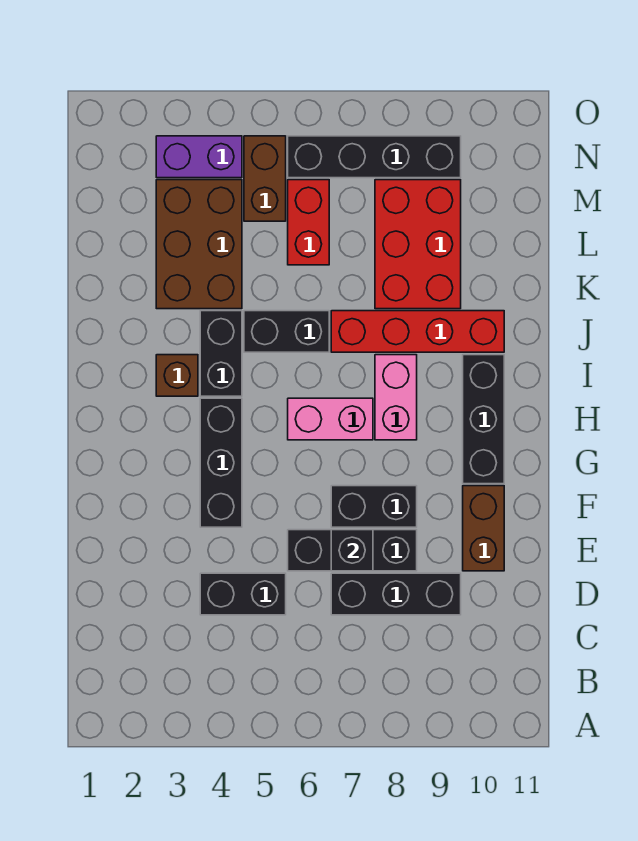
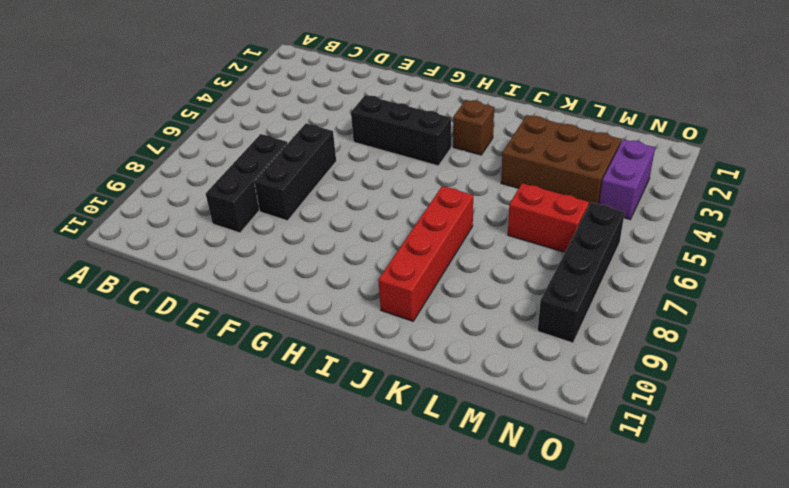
none -> black 1x2 brick [200,573,286,615]
none -> brown 1x2 brick [463,486,504,571]
none -> black 1x2 brick [331,486,417,527]

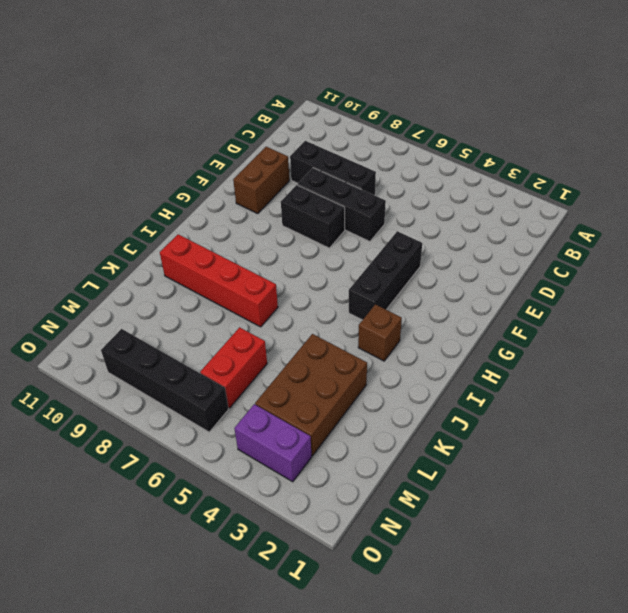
none -> black 1x2 brick [200,573,286,615]
none -> black 1x3 brick [463,355,504,484]
none -> pink 1x2 brick [288,398,373,440]

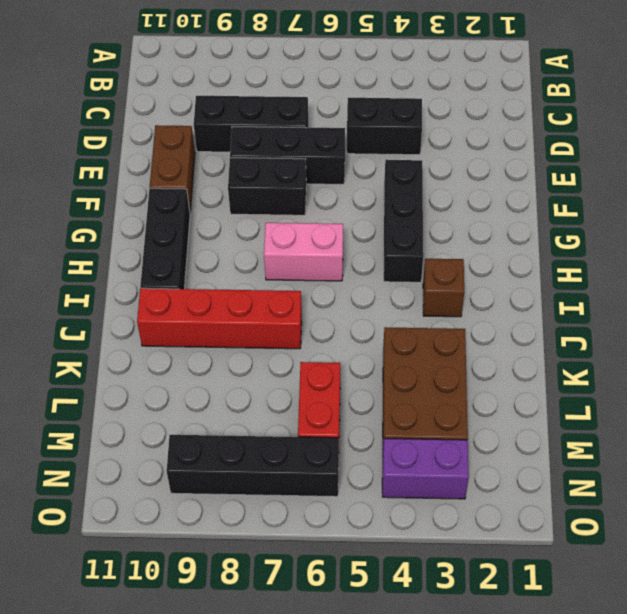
none -> pink 1x2 brick [375,355,417,440]
none -> black 1x2 brick [200,311,242,396]
none -> black 1x2 brick [244,311,329,352]

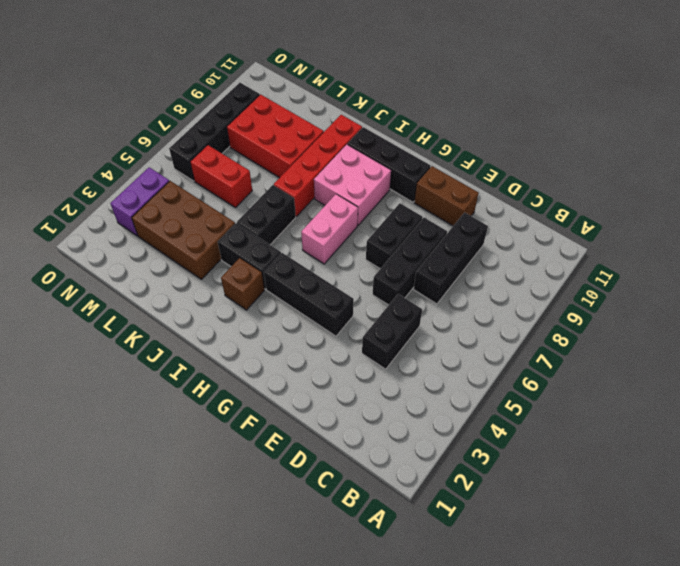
pink 2x2 brick [314,144,391,225] -> pink 1x2 brick [375,355,417,440]
none -> brown 1x2 brick [244,136,286,221]
none -> black 1x1 brick [331,530,373,571]

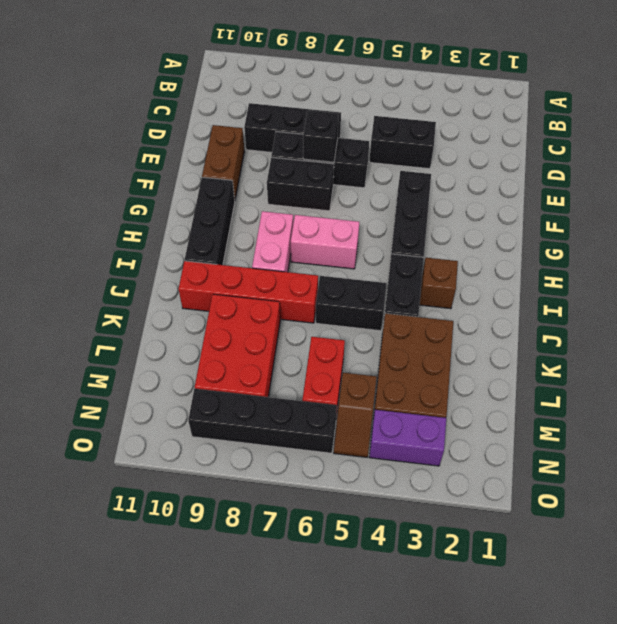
brown 1x2 slope [334,373,377,457] -> brown 1x2 brick [244,136,286,221]

